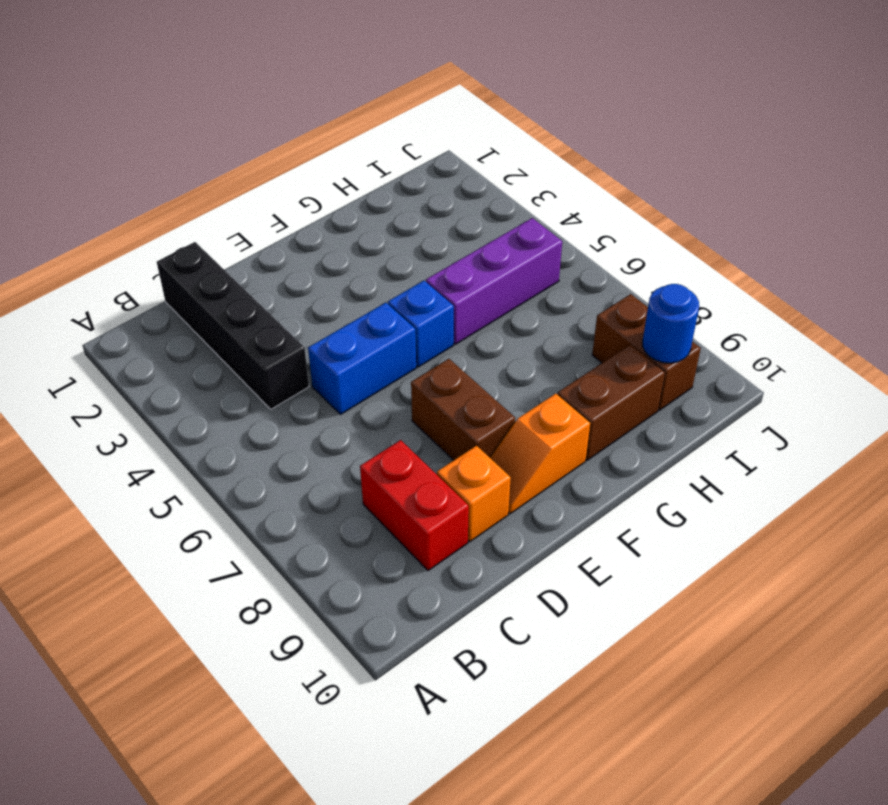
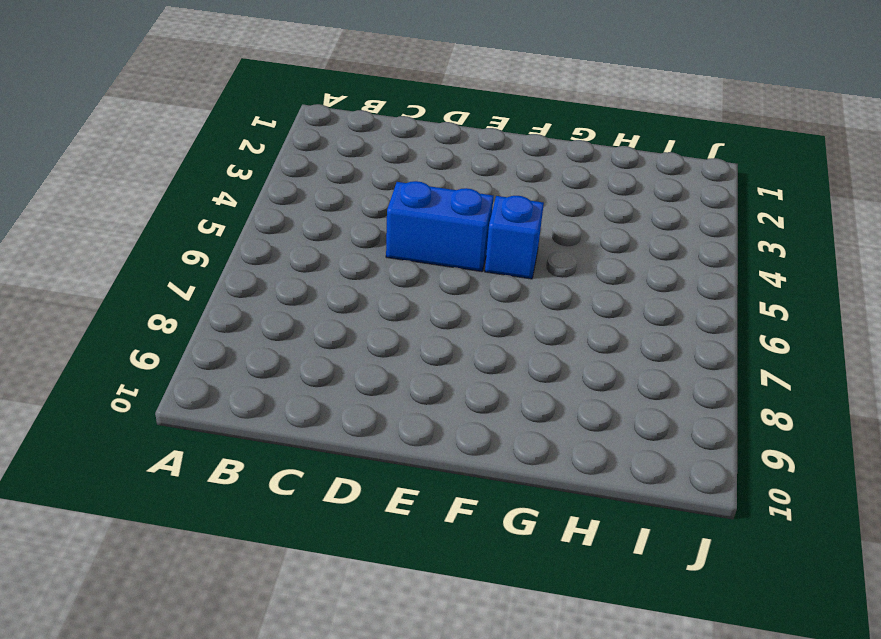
none -> black 1x4 brick [157,242,309,409]
none -> red 1x2 brick [360,440,469,571]

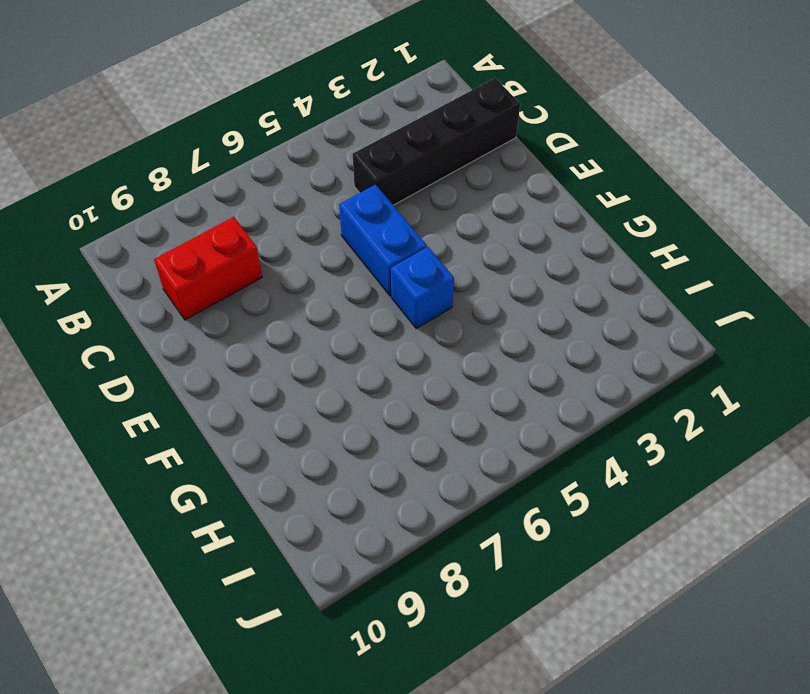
none -> orange 1x1 brick [437,446,511,542]
none -> brown 1x2 brick [411,359,515,460]

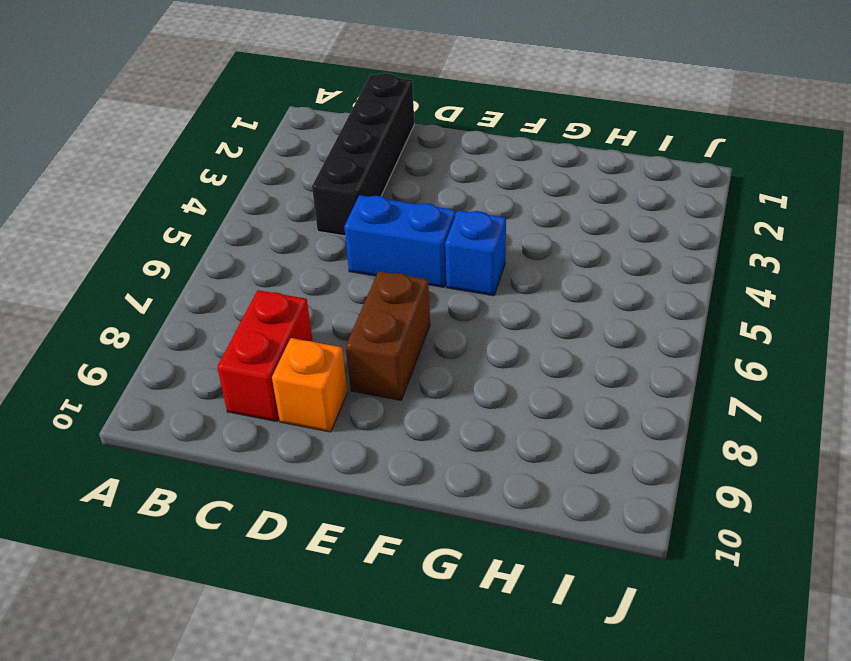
none -> orange 1x2 slope [490,394,590,514]
none -> purple 1x3 brick [426,218,562,344]

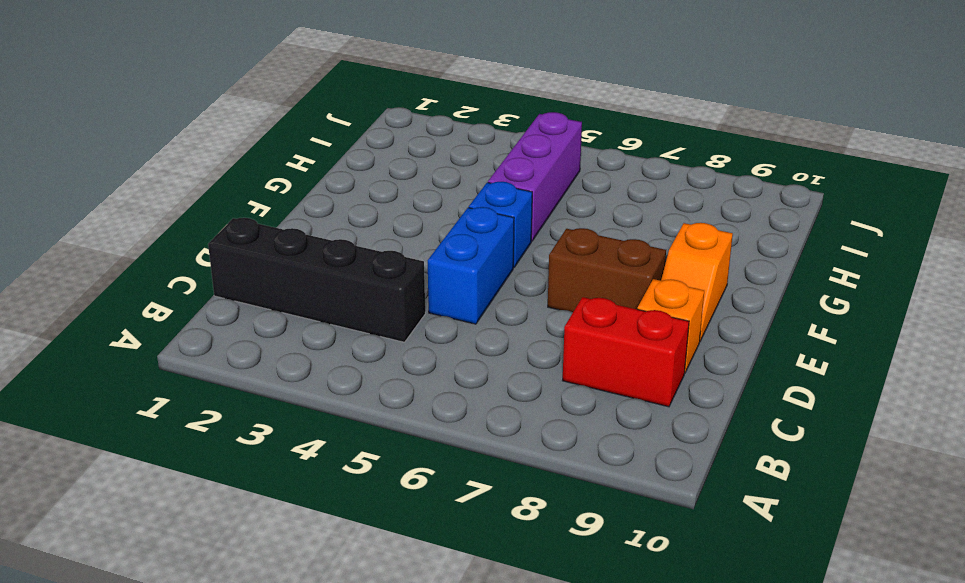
none -> brown 1x2 brick [558,345,665,460]
none -> brown 1x2 brick [592,294,701,410]

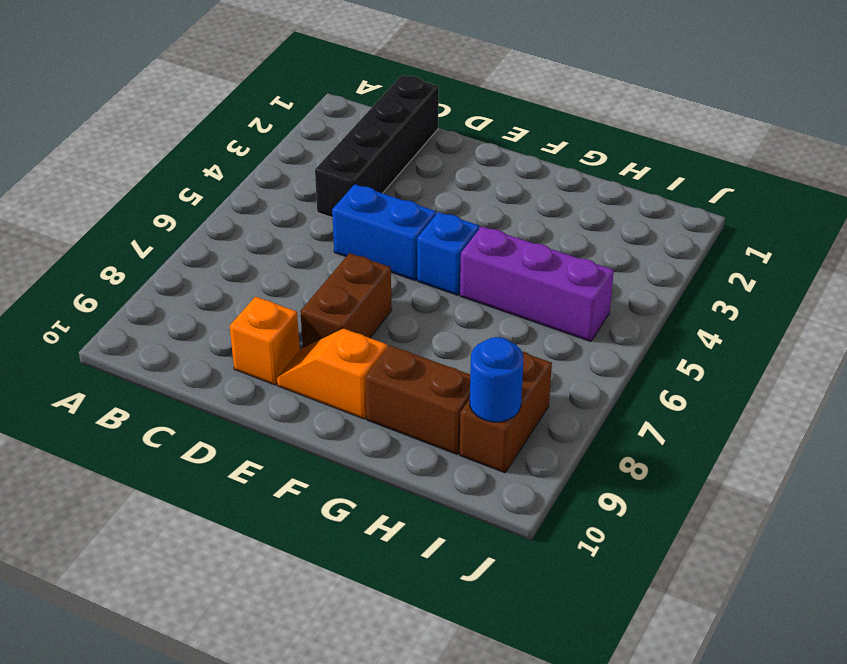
none -> red 1x2 brick [360,440,469,571]

